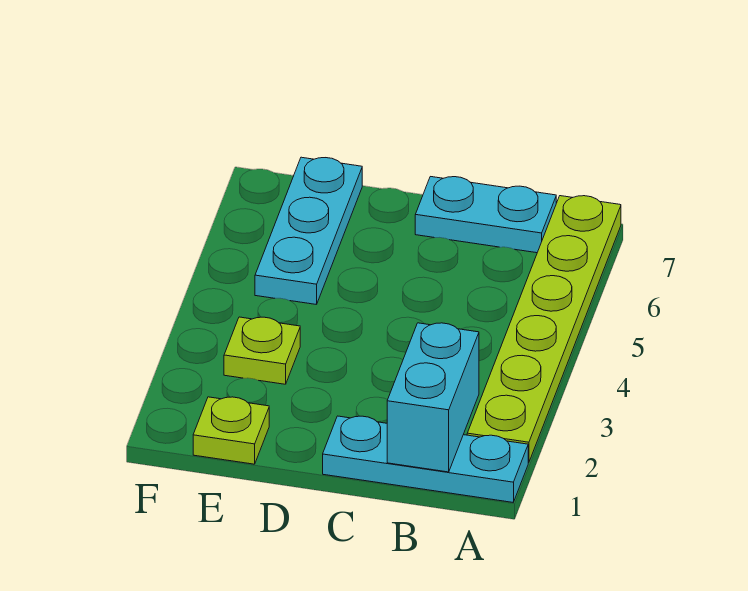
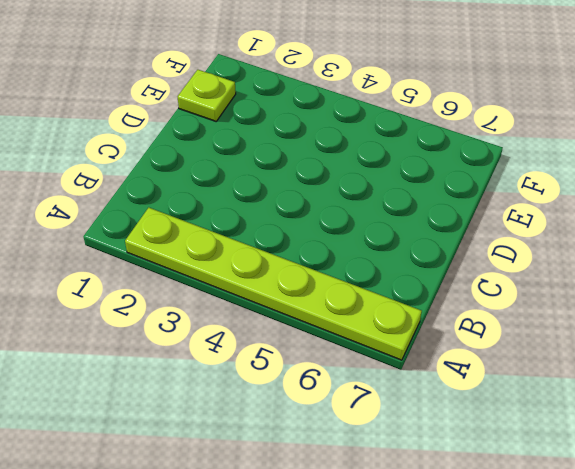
none -> cyan 1x3 plate [323,416,528,502]
none -> cyan 1x2 plate [415,177,556,253]

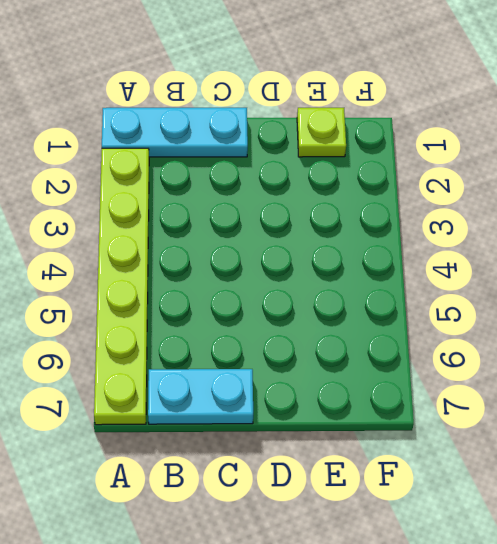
none -> lime 1x1 plate [224,317,300,384]
none -> cyan 1x3 plate [255,157,362,305]

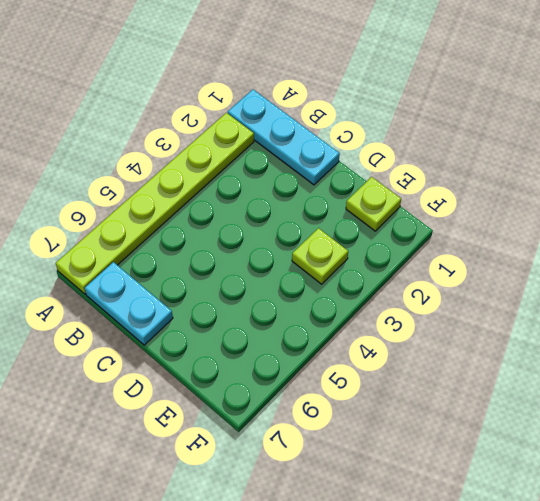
none -> cyan 1x3 plate [255,157,362,305]
none -> cyan 1x2 brick [387,323,479,472]

